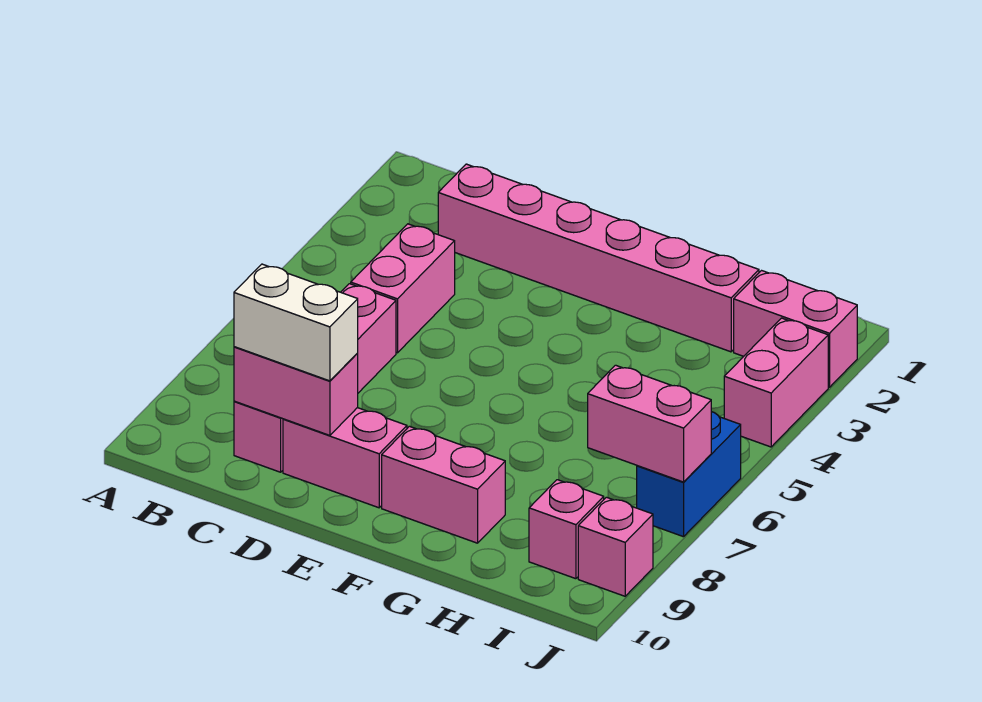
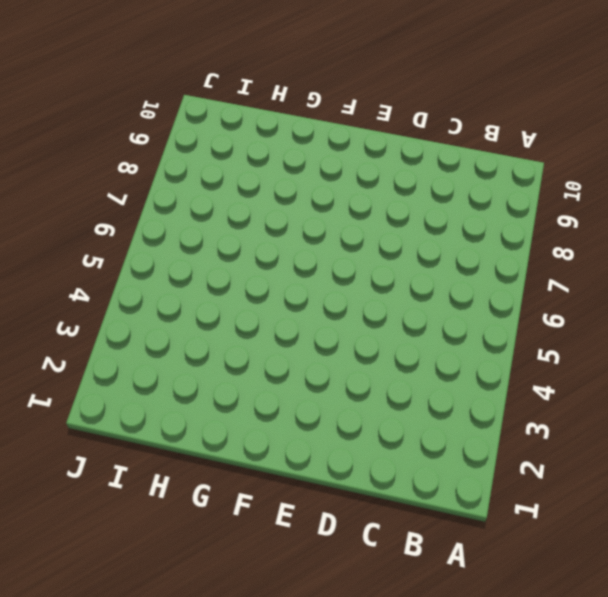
none -> pink 1x6 brick [438,164,759,352]
none -> pink 1x2 brick [351,224,455,353]
none -> pink 1x4 brick [234,284,396,472]

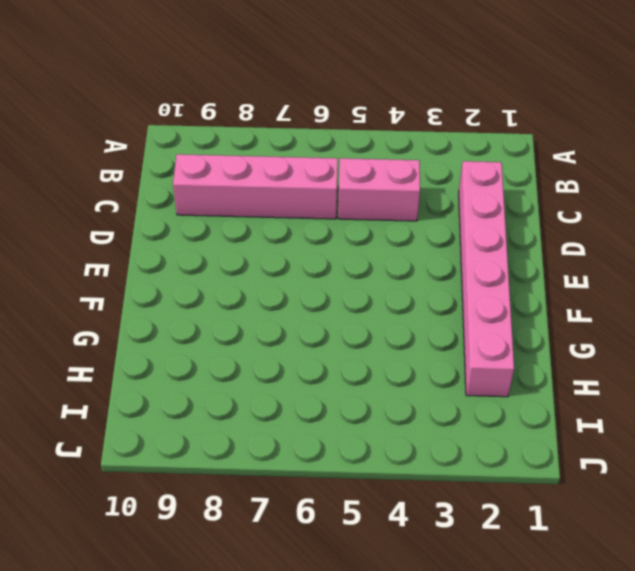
none -> pink 1x2 brick [283,408,407,508]
none -> pink 1x2 brick [382,426,505,543]
none -> pink 1x2 brick [734,271,857,387]

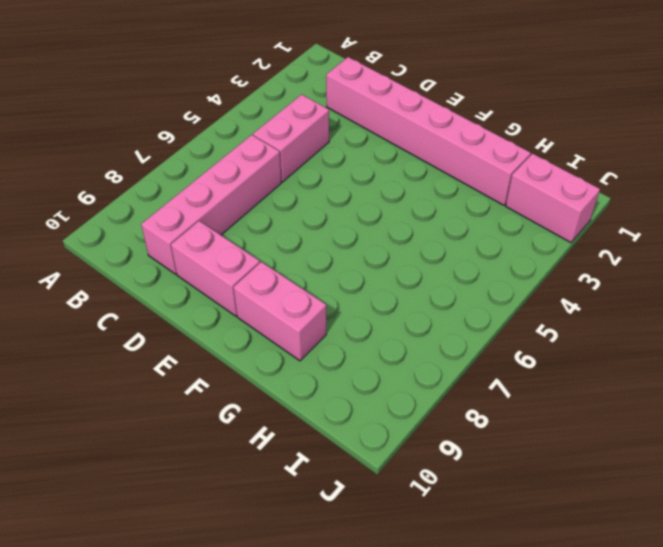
none -> pink 1x1 brick [529,480,604,579]
none -> pink 1x2 brick [724,318,828,447]
none -> blue 1x2 brick [637,412,741,537]

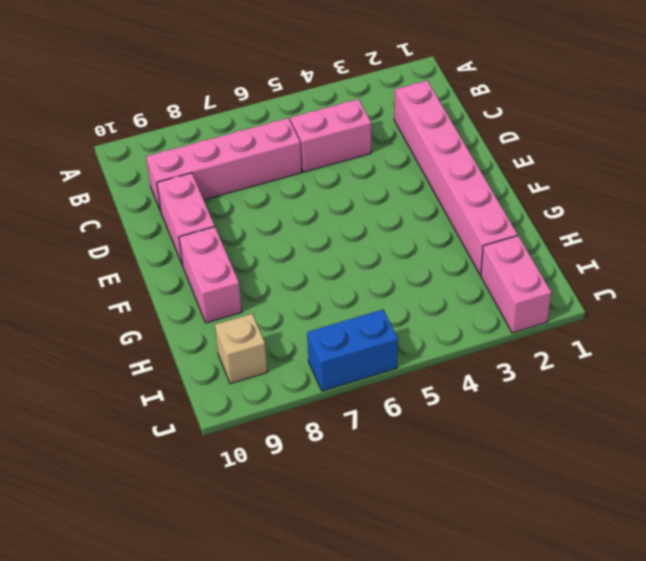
tan 1x1 brick [215,314,267,384] -> pink 1x1 brick [529,480,604,579]
none -> pink 1x2 brick [724,318,828,447]
none -> pink 1x1 brick [578,497,653,596]
none -> pink 1x2 brick [234,347,358,435]

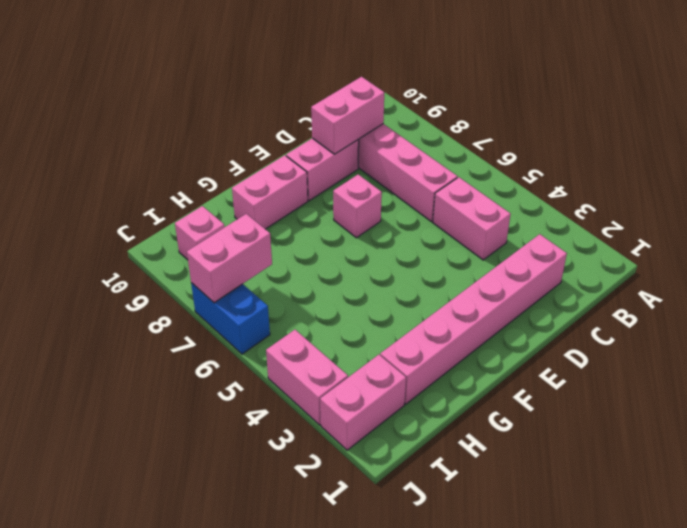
pink 1x1 brick [333,174,382,238] -> pink 1x1 brick moved to [578,497,653,596]
none -> white 1x2 brick [234,264,358,381]

